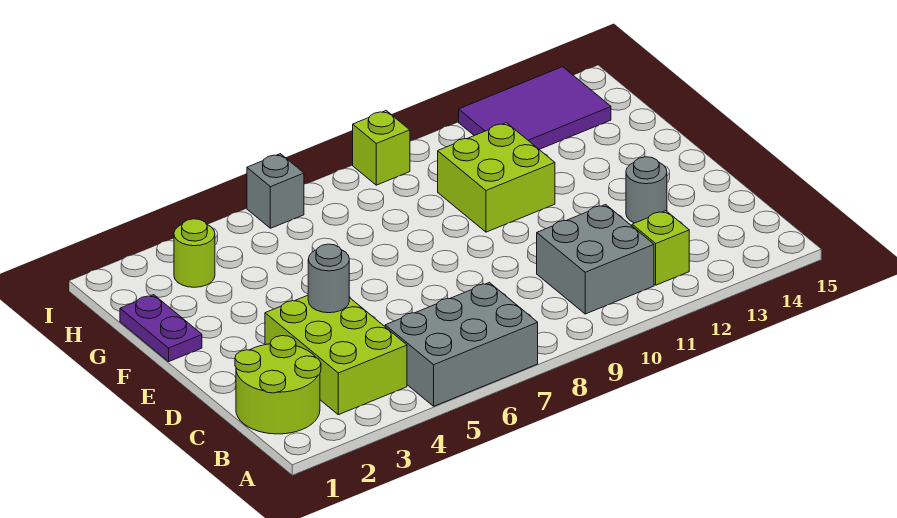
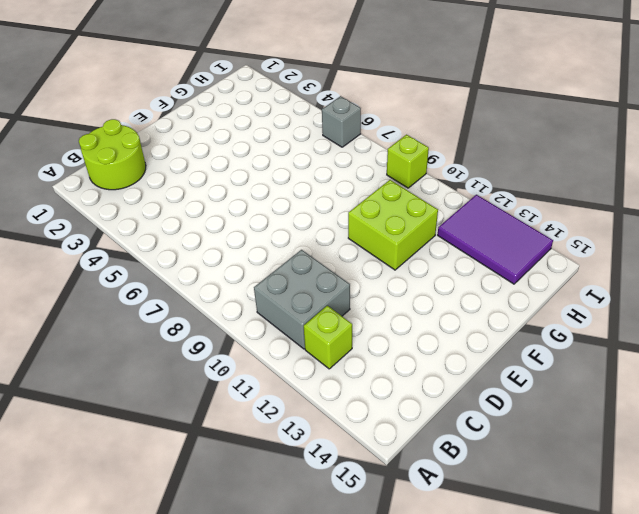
none -> grey 2x3 brick [385,283,538,406]
none -> lime 2x3 brick [265,295,407,415]
none -> grey 1x1 round brick [626,157,667,223]

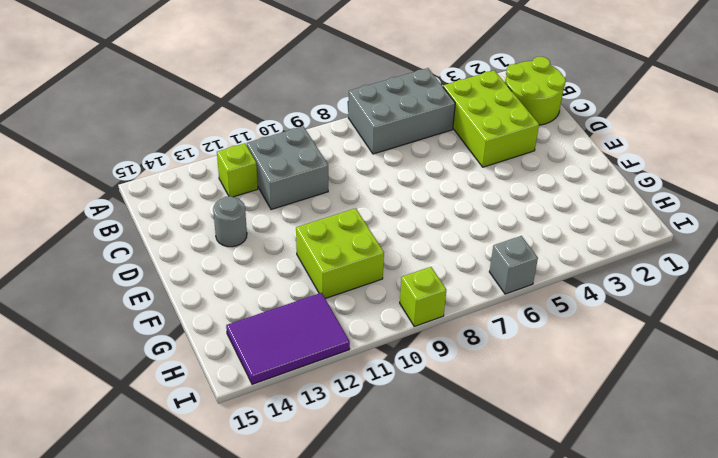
none -> purple 1x2 plate [120,295,202,362]
none -> lime 1x1 round brick [174,219,215,287]
none -> grey 1x1 round brick [308,244,349,313]

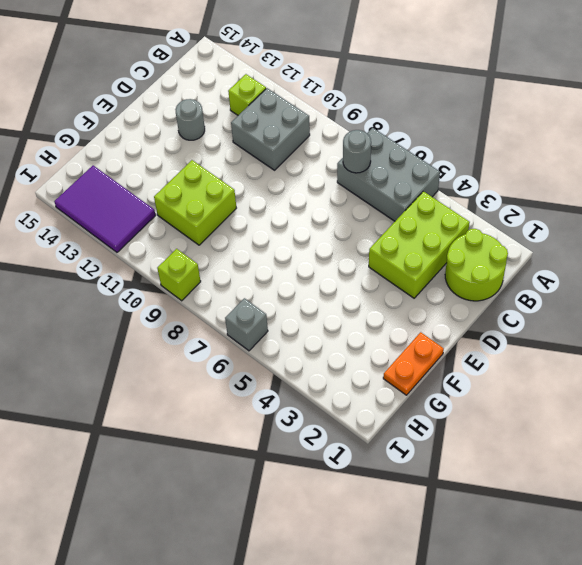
grey 1x1 round brick [343,130,371,173] -> grey 1x1 round brick moved to [308,244,349,313]
orange 1x2 plate [383,332,444,395] -> purple 1x2 plate [120,295,202,362]
none -> lime 1x1 round brick [174,219,215,287]

